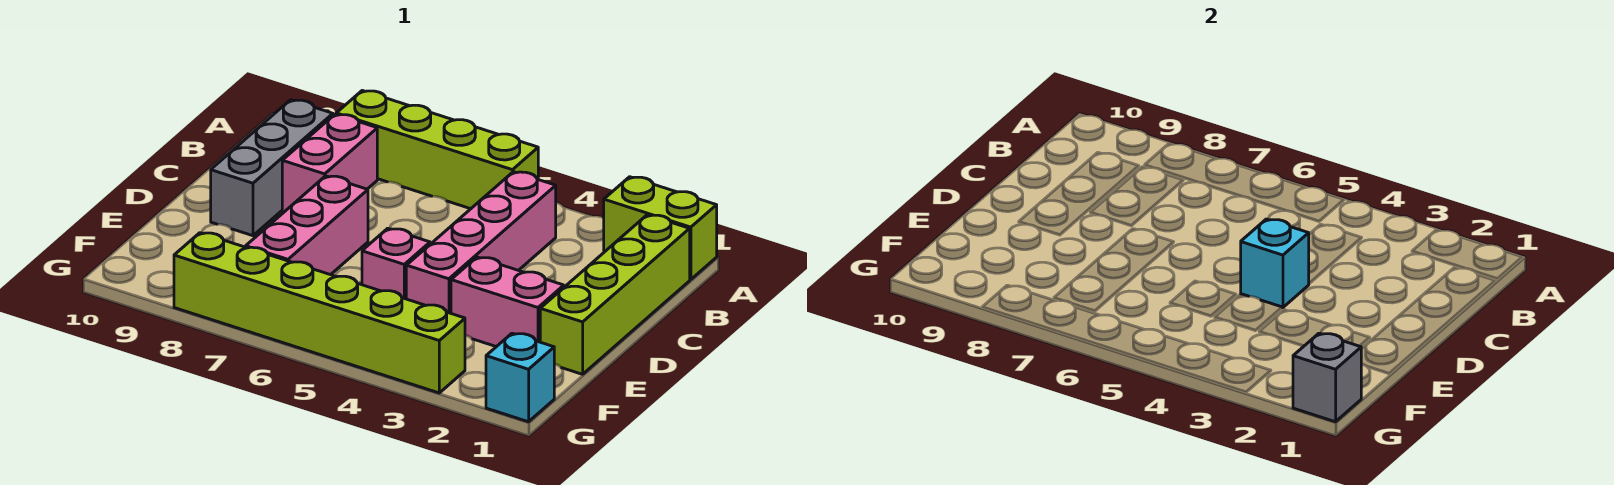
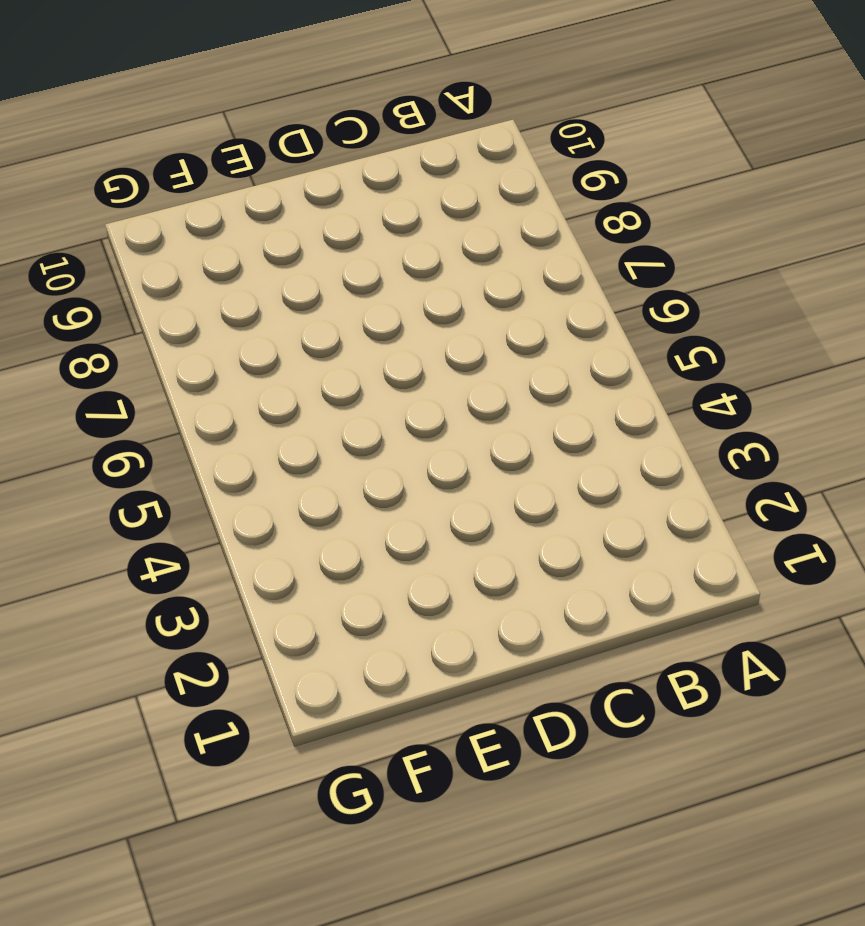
none -> lime 1x2 brick [604,177,717,280]
none -> lime 1x4 brick [336,91,538,209]
none -> lime 1x4 brick [540,215,690,374]

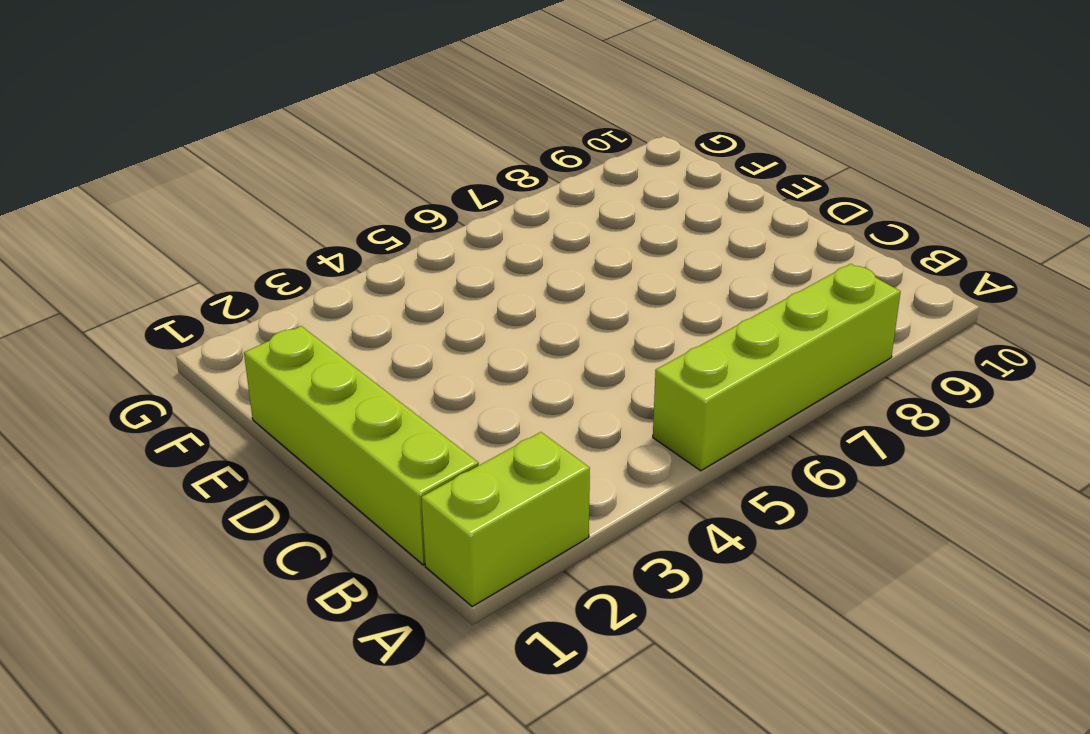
none -> pink 1x4 brick [406,172,556,313]
none -> pink 1x2 brick [282,114,377,213]
none -> grey 1x3 brick [211,100,333,236]

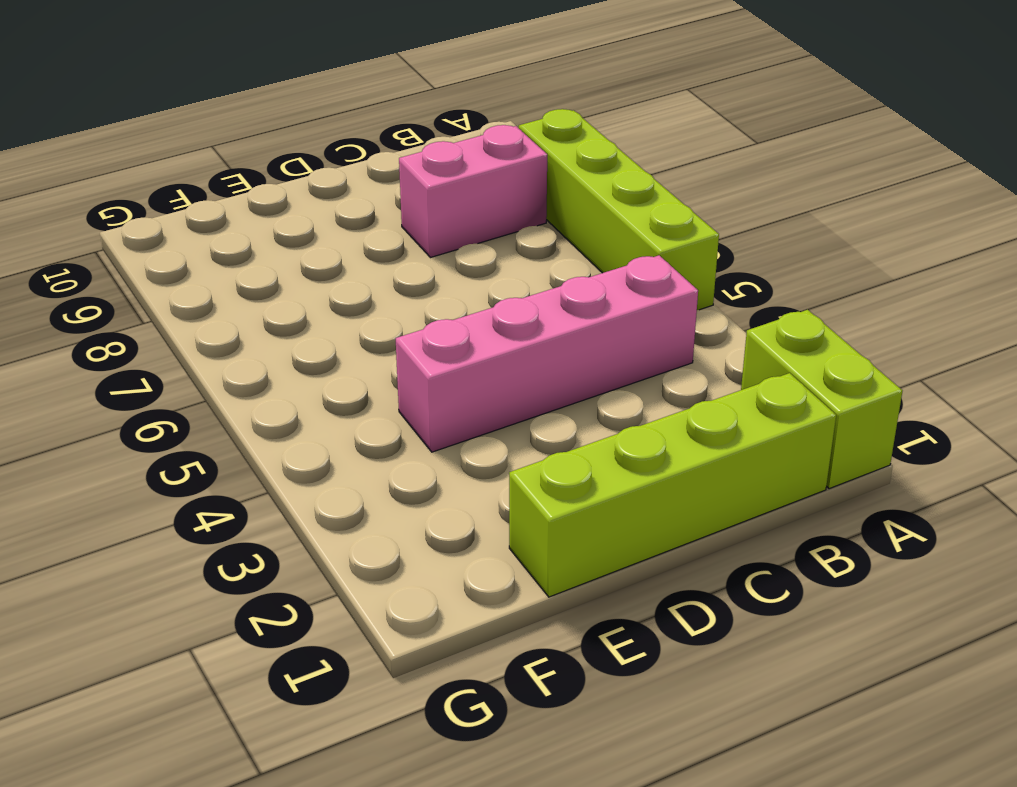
none -> grey 1x3 brick [211,100,333,236]
none -> pink 1x3 brick [246,176,368,275]
none -> pink 1x2 brick [451,257,564,347]

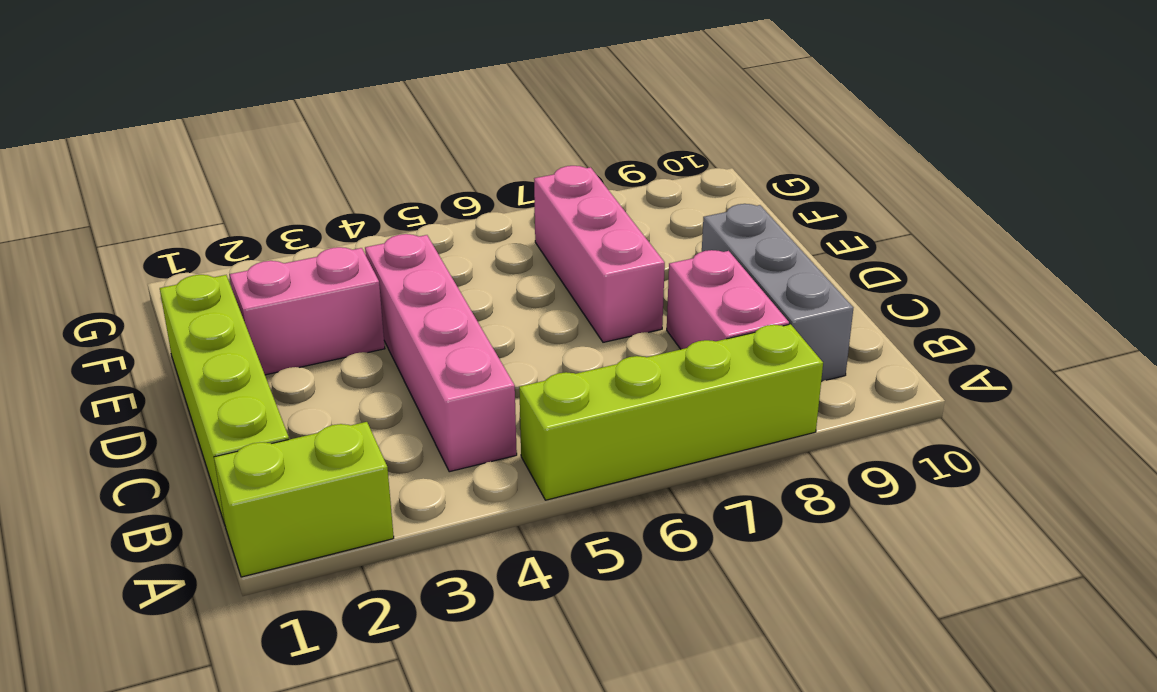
none -> pink 1x1 brick [362,228,430,299]
none -> cyan 1x1 brick [486,333,554,422]
none -> lime 1x6 brick [174,233,465,393]

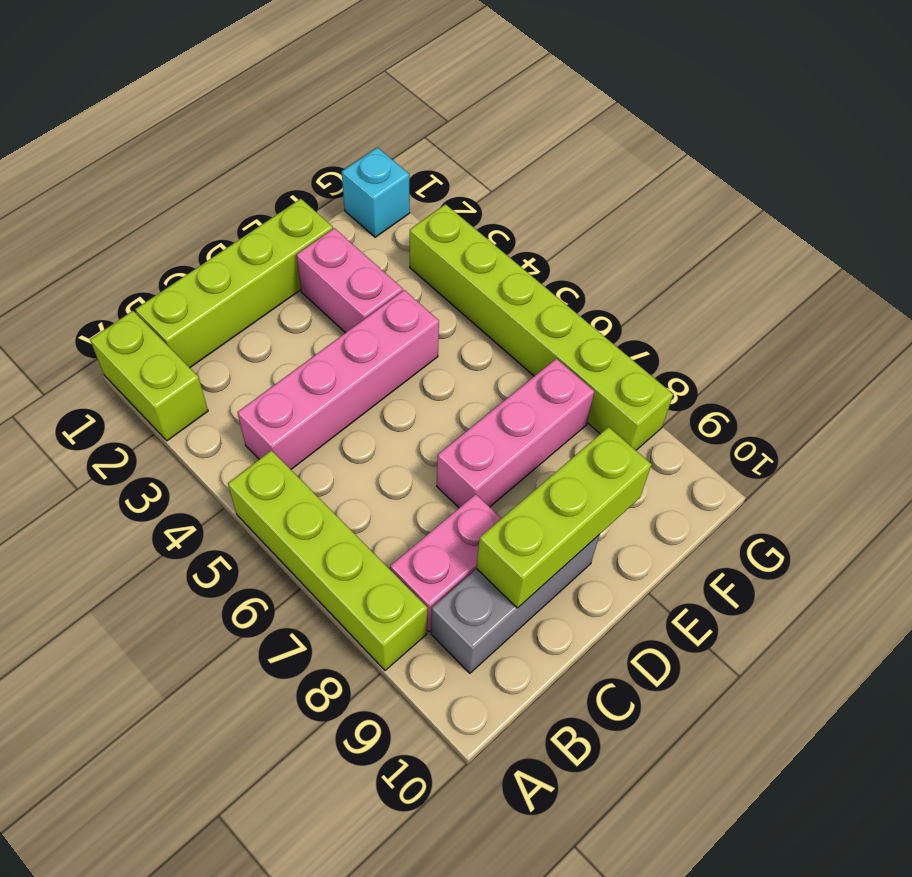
lime 1x3 brick [476,427,651,608] -> none
none -> pink 1x1 brick [362,228,430,299]
none -> cyan 1x1 brick [1241,219,1309,308]
none -> grey 1x1 brick [1293,333,1361,422]

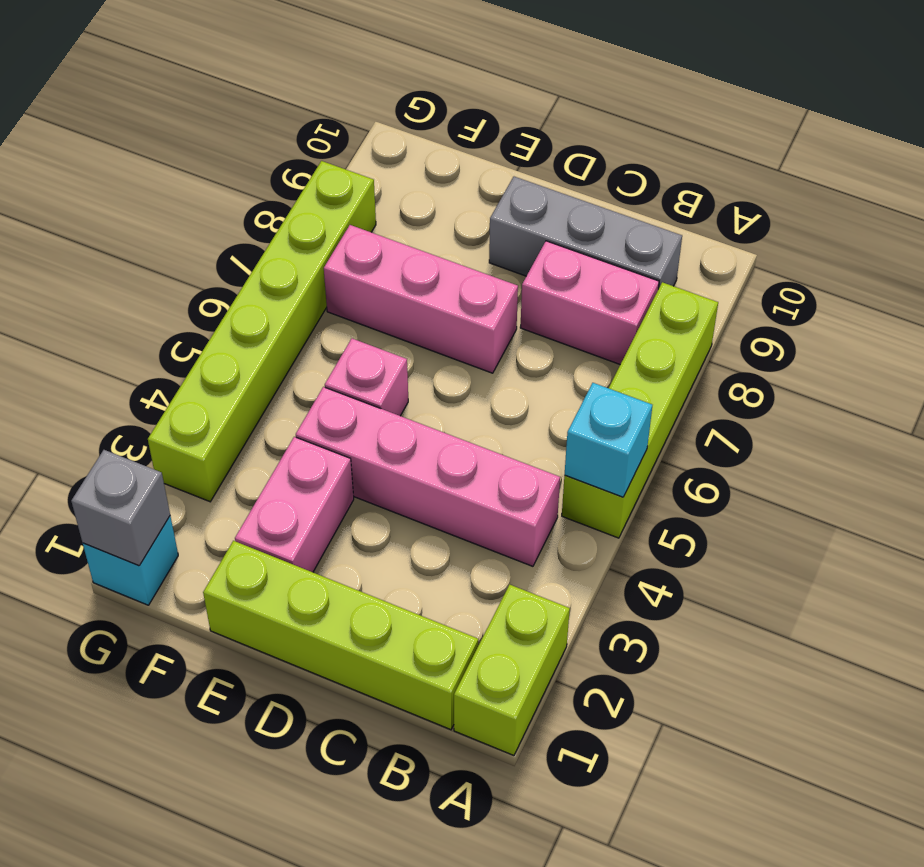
cyan 1x1 brick [565,383,652,497] -> cyan 1x1 brick moved to [1241,219,1309,308]

